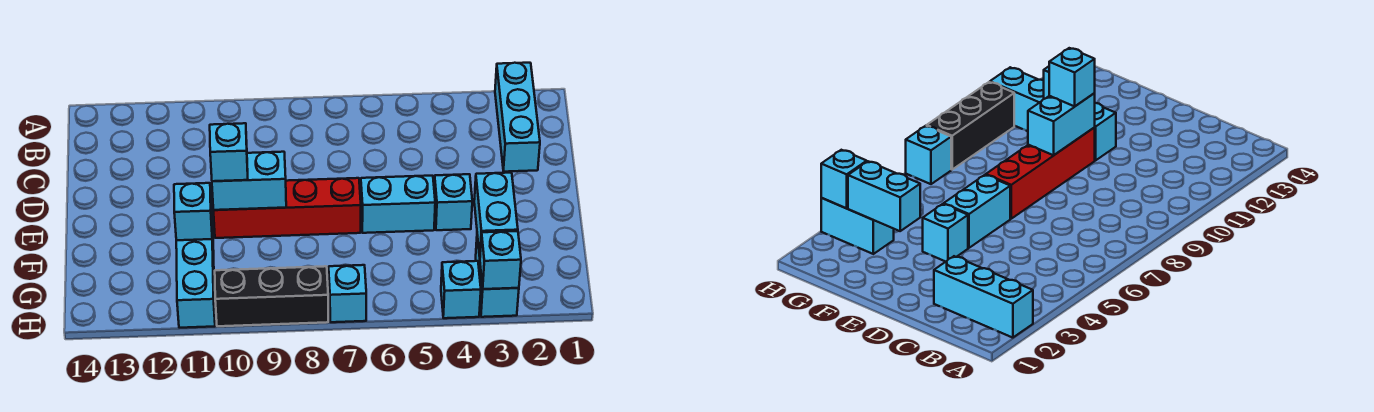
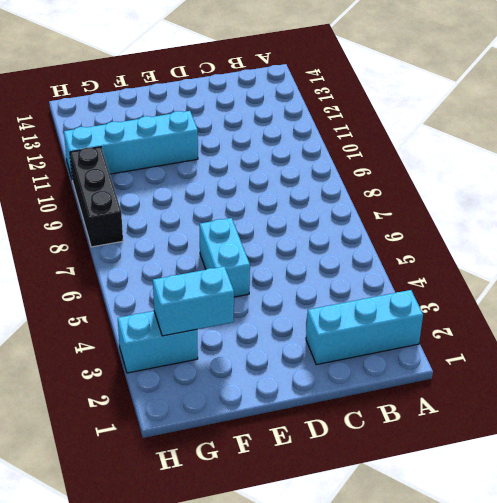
none -> cyan 1x1 brick [434,174,472,230]
none -> red 1x4 brick [214,178,361,238]
none -> cyan 1x1 brick [441,261,481,318]

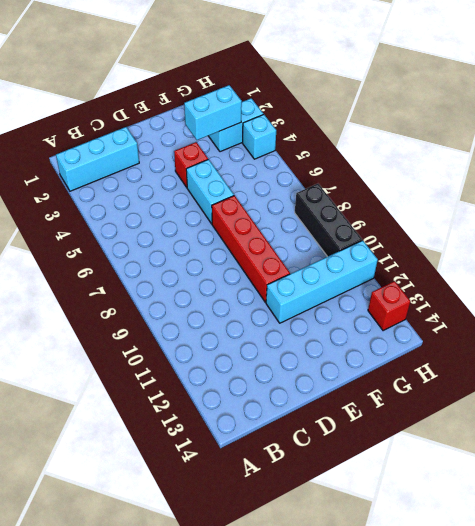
red 1x1 brick [174,142,208,187] -> cyan 1x1 brick [434,174,472,230]
red 1x1 brick [368,281,411,331] -> none
none -> cyan 1x1 brick [329,265,366,322]
none -> cyan 1x2 brick [212,152,286,210]
none -> cyan 1x1 brick [174,183,212,240]

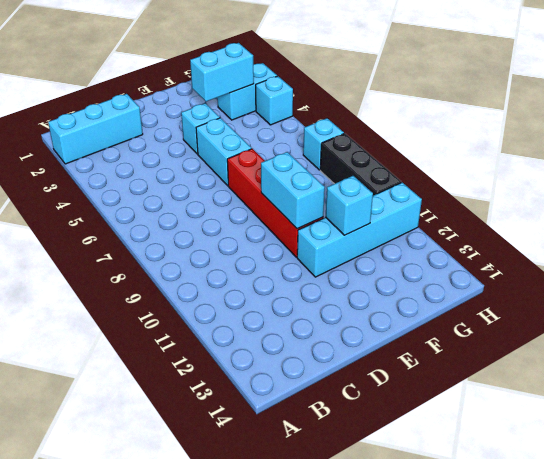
none -> cyan 1x1 brick [480,231,521,289]
none -> cyan 1x1 brick [210,123,248,181]

